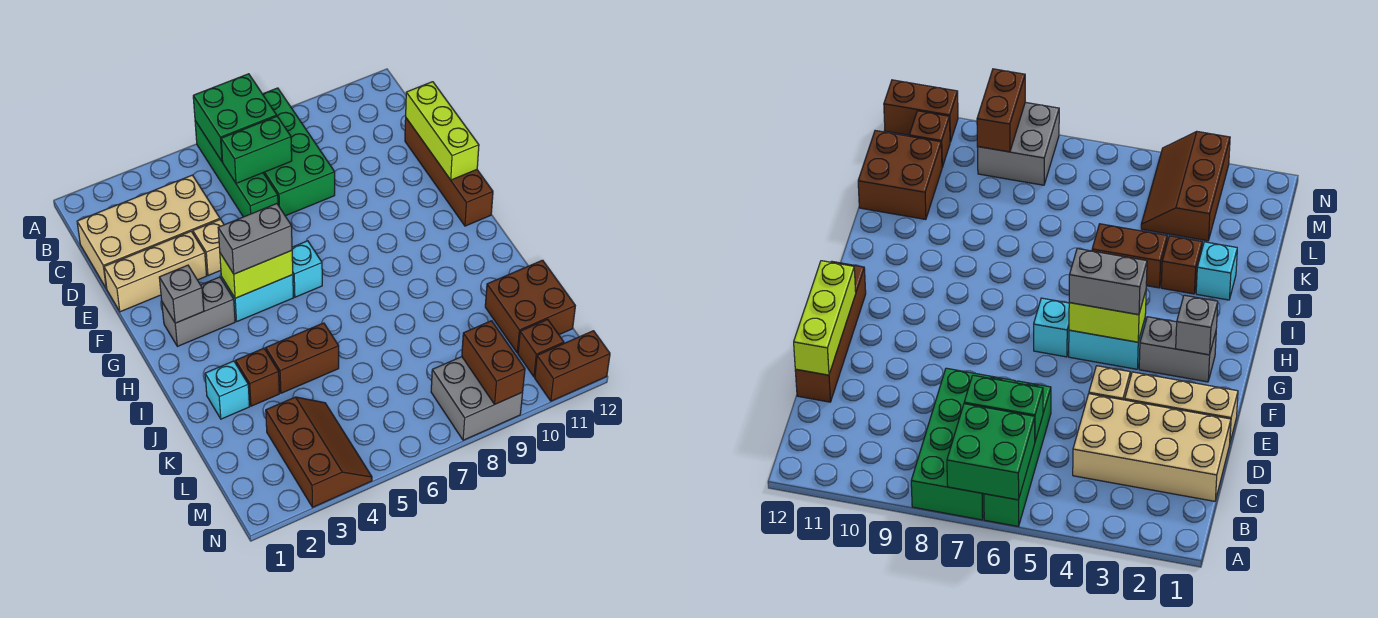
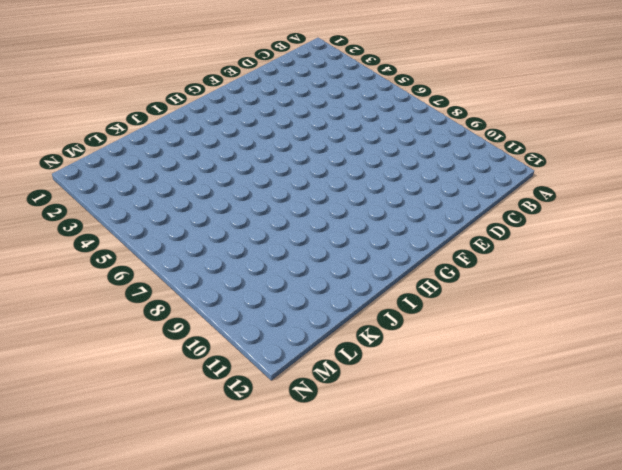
none -> green 1x4 brick [195,121,278,217]
none -> green 2x4 brick [263,88,335,216]
none -> tan 2x4 brick [77,175,220,288]

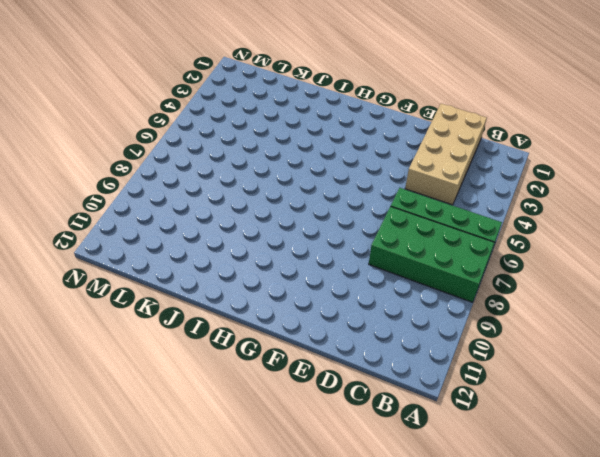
none -> brown 1x4 brick [405,118,493,226]
none -> tan 1x3 brick [104,231,207,312]
none -> tan 1x1 brick [193,219,224,276]

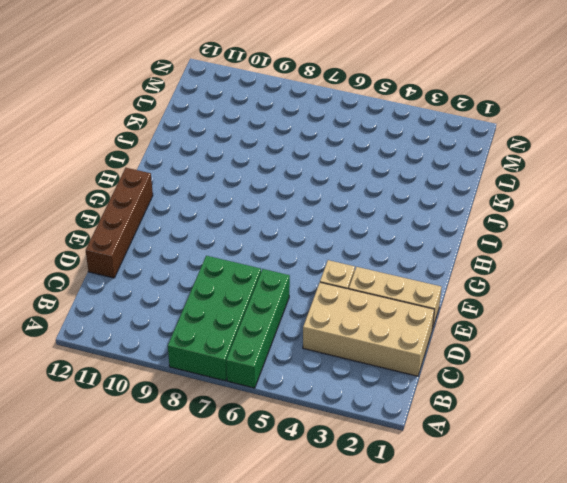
none -> grey 1x2 brick [162,277,235,346]
none -> cyan 1x2 brick [221,275,293,321]
none -> cyan 1x1 brick [292,241,322,297]

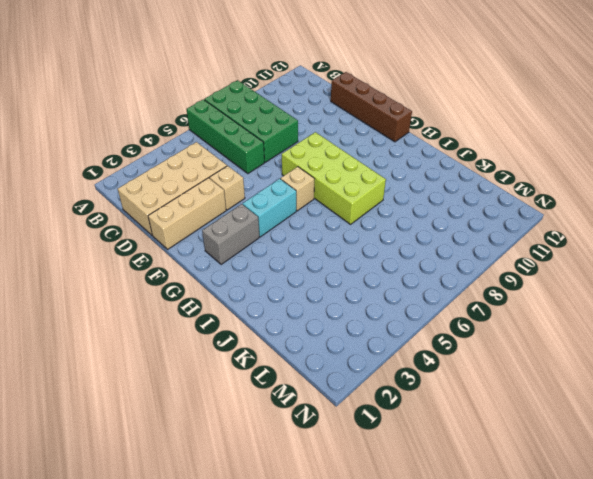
lime 2x4 brick [282,132,386,224] -> none
tan 1x1 brick [281,167,314,211] -> cyan 1x1 brick [292,241,322,297]
none -> cyan 1x1 brick [205,361,250,419]
none -> brown 1x1 brick [236,348,279,406]
none -> brown 1x2 brick [266,323,339,393]

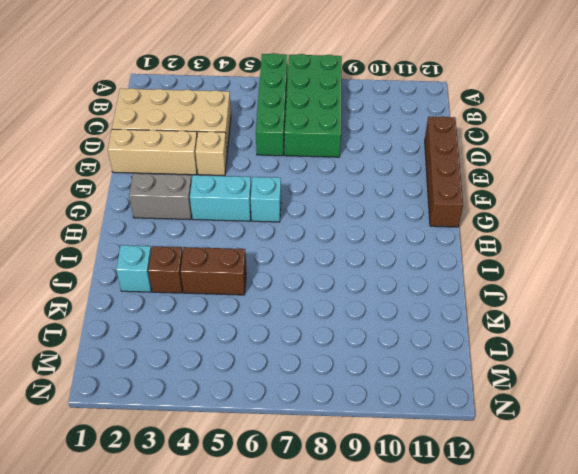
none -> brown 2x2 brick [485,260,575,353]
none -> brown 2x3 slope [266,397,372,507]
none -> grey 2x2 brick [431,357,523,440]

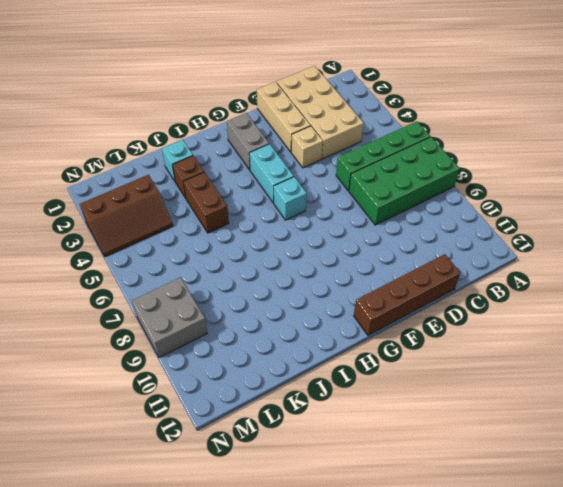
none -> brown 2x2 brick [485,260,575,353]
none -> brown 1x1 brick [518,319,564,377]
none -> brown 1x2 brick [535,331,610,401]

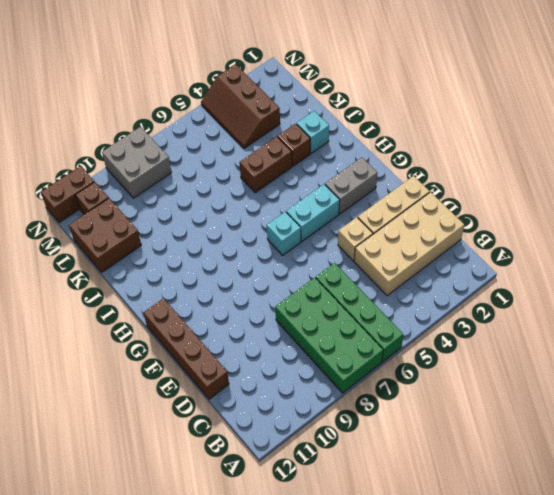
none -> green 2x2 brick [193,74,277,162]
none -> green 1x2 brick [221,116,292,183]
none -> lime 1x3 brick [406,82,479,180]

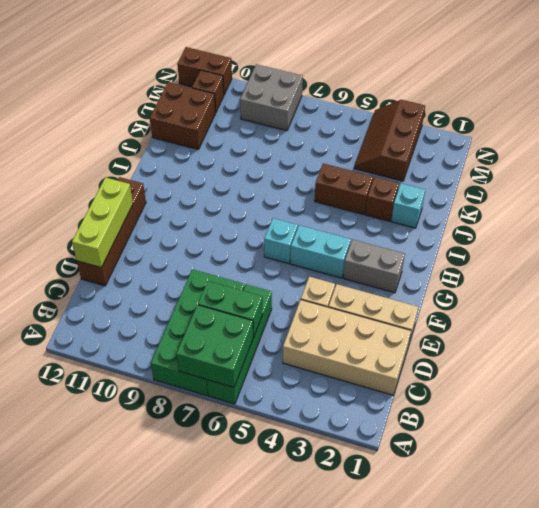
none -> grey 1x1 brick [159,265,204,323]
none -> lime 1x2 brick [220,251,293,298]
none -> brown 1x2 brick [462,321,525,404]

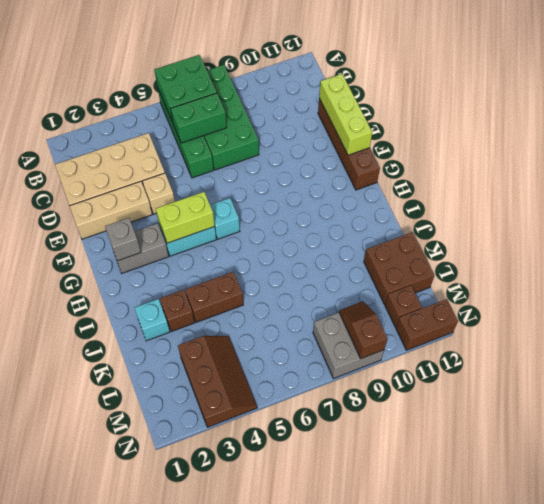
brown 1x2 slope [339,301,388,358] -> brown 1x2 brick [462,321,525,404]
none -> grey 1x2 brick [218,204,292,274]

